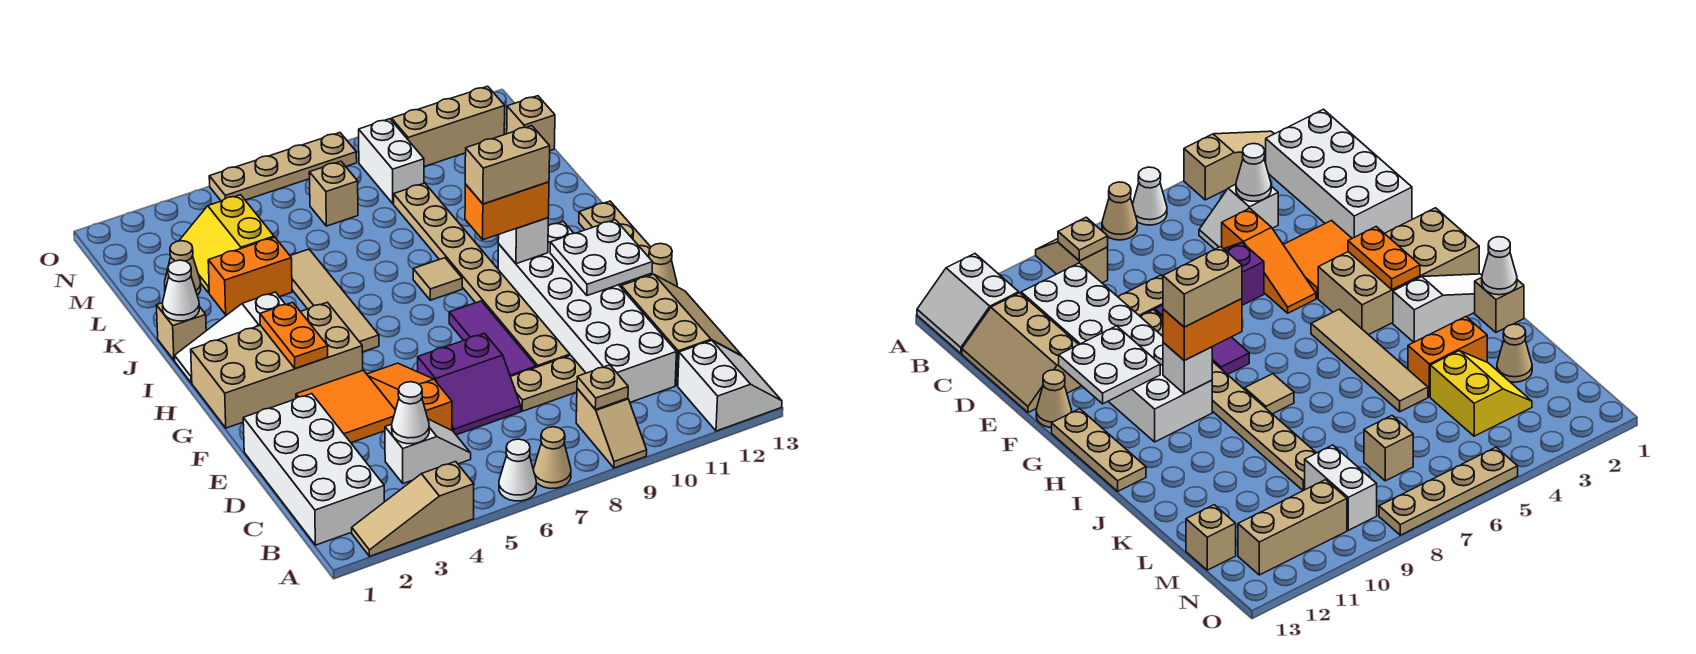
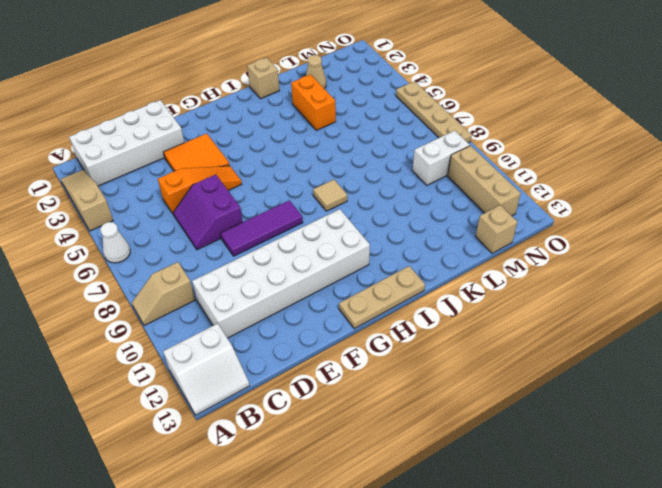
none -> tan 1x1 cone [534,427,571,489]
none -> white 1x2 slope [385,419,471,484]
none -> tan 2x3 slope [621,274,742,386]
none -> tan 1x2 plate [511,355,585,411]

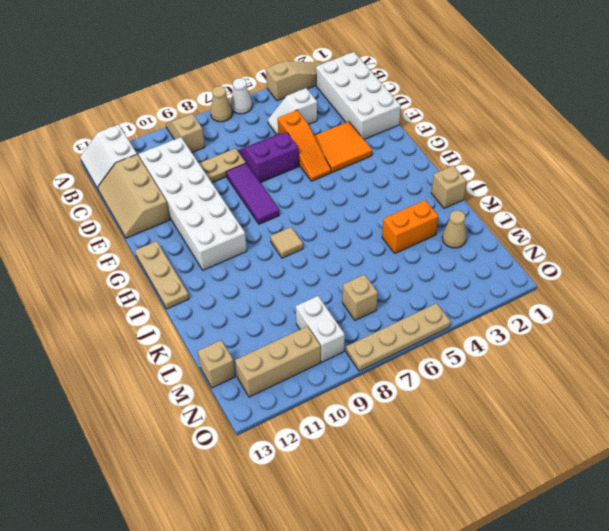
none -> tan 1x8 plate [394,183,570,367]
none -> tan 1x1 cone [644,243,677,286]
none -> tan 2x4 brick [191,302,363,428]
none -> tan 1x4 tile [290,249,379,352]

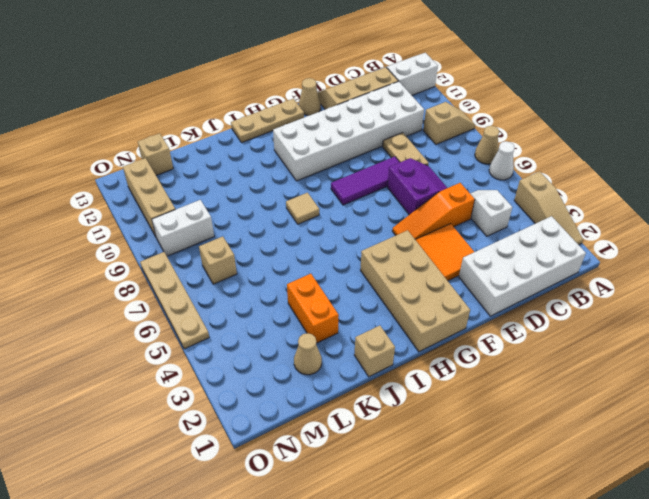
none -> tan 1x8 plate [394,183,570,367]
none -> tan 1x4 tile [290,249,379,352]
none -> white 1x3 slope [175,292,286,383]
none -> yellow 2x2 slope [179,195,274,293]

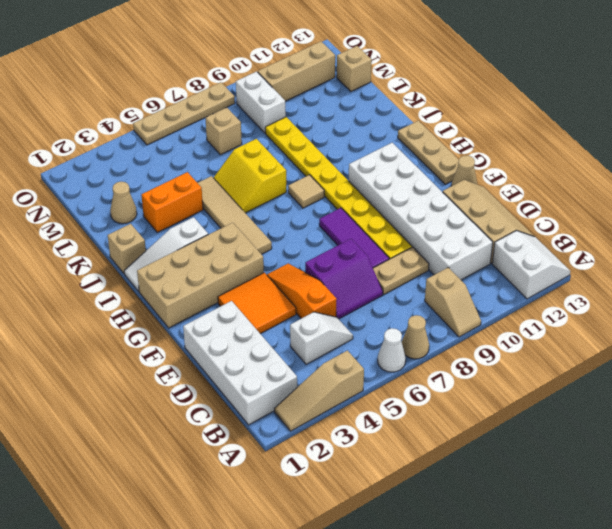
yellow 1x8 plate [265,117,412,259] -> tan 1x8 plate [394,183,570,367]
yellow 2x2 slope [214,139,286,213] -> yellow 2x2 slope moved to [179,195,274,293]
none -> tan 1x1 plate [577,365,628,410]
none -> white 1x1 cone [392,382,429,444]
none -> white 2x2 plate [550,220,653,296]
none -> orange 1x2 plate [260,302,328,369]

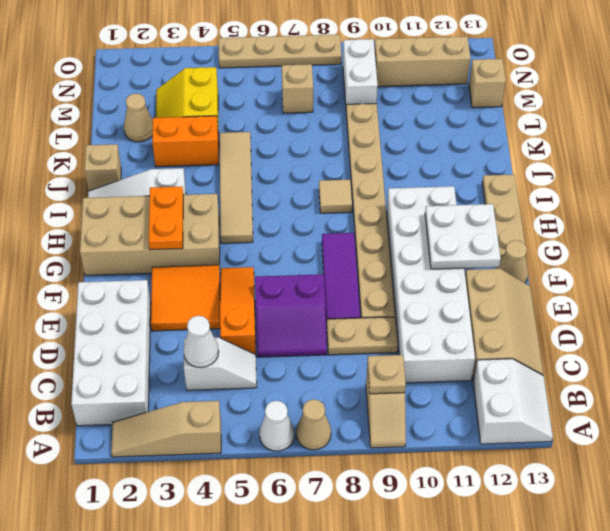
none -> white 1x1 brick [498,218,548,264]
none -> white 1x1 cone [163,260,199,321]
none -> orange 1x2 brick [465,182,549,240]
none -> tan 1x2 brick [465,126,550,204]

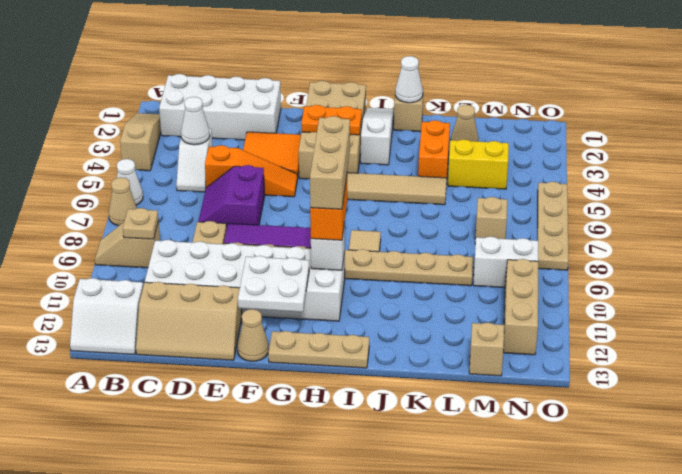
tan 1x3 brick [310,116,350,209] -> tan 1x2 brick [465,126,550,204]

